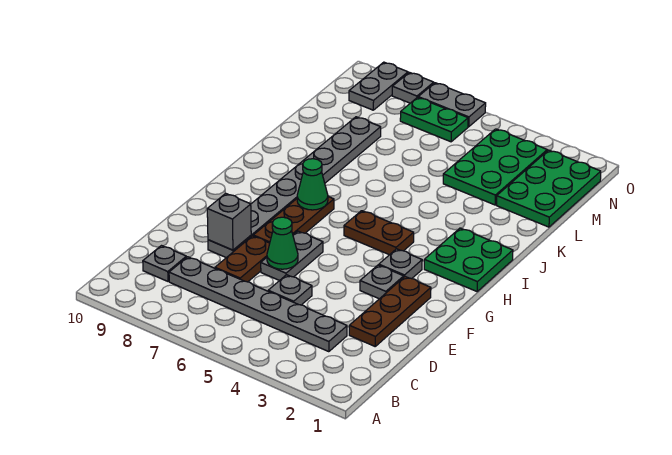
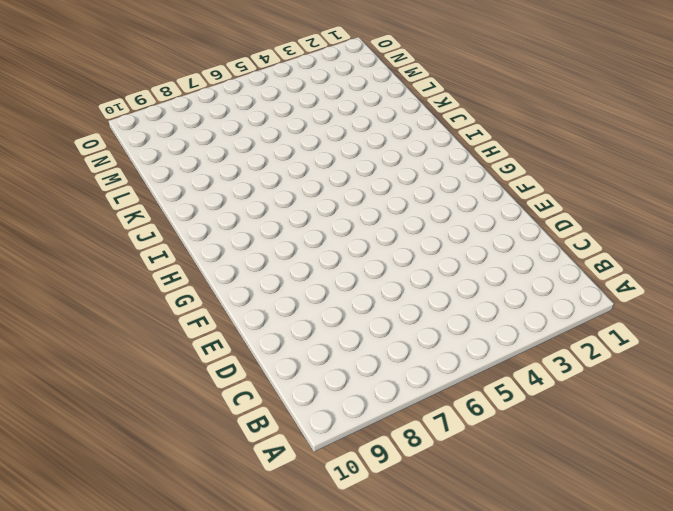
none -> grey 1x6 plate [169,257,347,352]
none -> grey 1x1 plate [143,246,186,281]
none -> brown 1x3 plate [349,277,431,346]

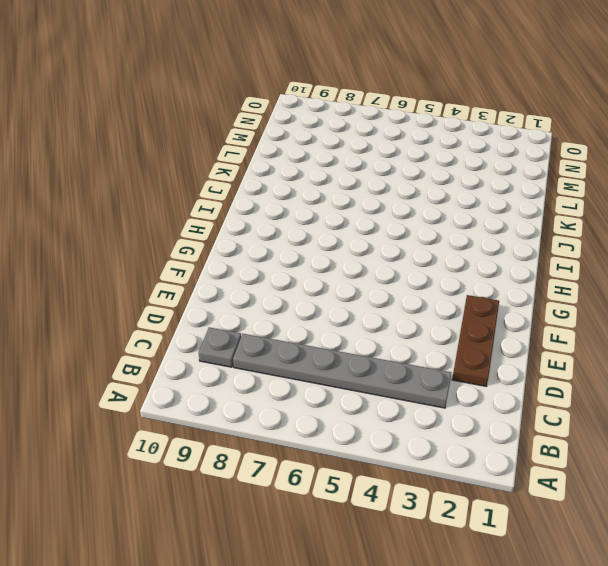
none -> grey 1x1 plate [268,275,312,305]
none -> brown 1x2 plate [215,236,270,282]
none -> grey 1x2 plate [261,231,323,281]

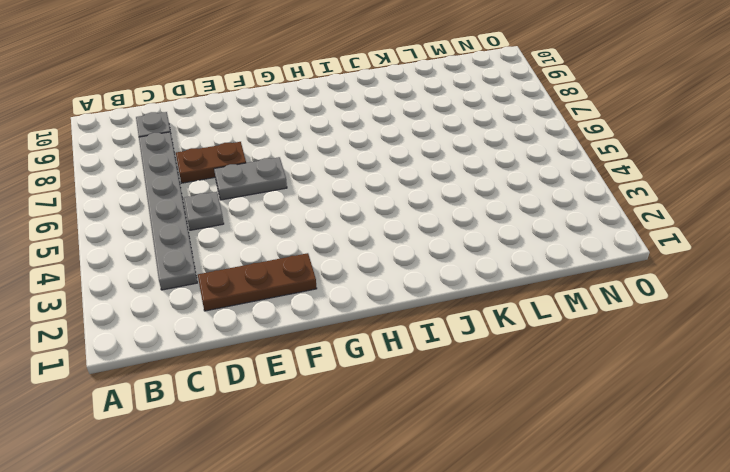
none -> grey 1x8 plate [208,117,381,258]
none -> grey 1x1 plate [360,265,404,299]
none -> brown 1x3 plate [253,197,334,243]

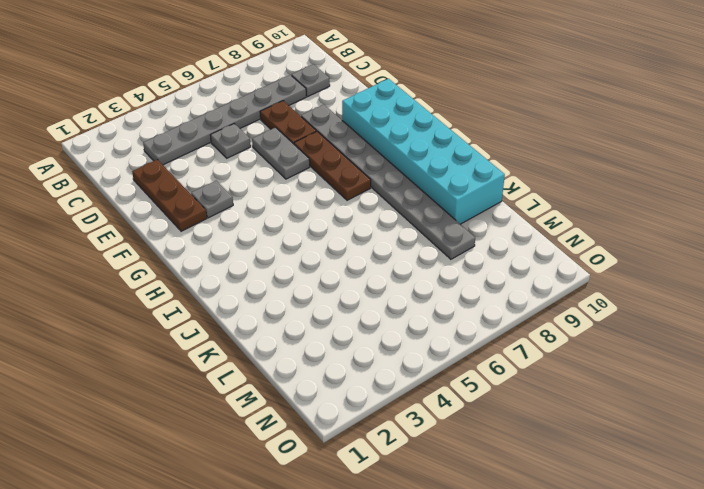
cyan 2x6 brick [342,79,505,224] -> none
none -> grey 1x1 plate [379,249,422,279]
none -> green 2x2 plate [424,228,513,291]
none -> brown 1x2 plate [344,211,414,255]

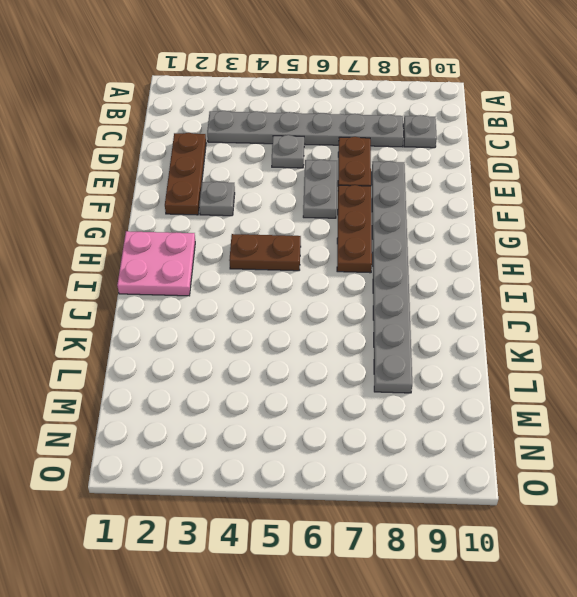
pink 2x2 plate [117,231,195,296] -> green 2x2 plate [424,228,513,291]
none -> grey 1x1 plate [379,249,422,279]
none -> green 2x3 plate [497,150,601,227]
none -> green 2x3 plate [443,129,547,205]

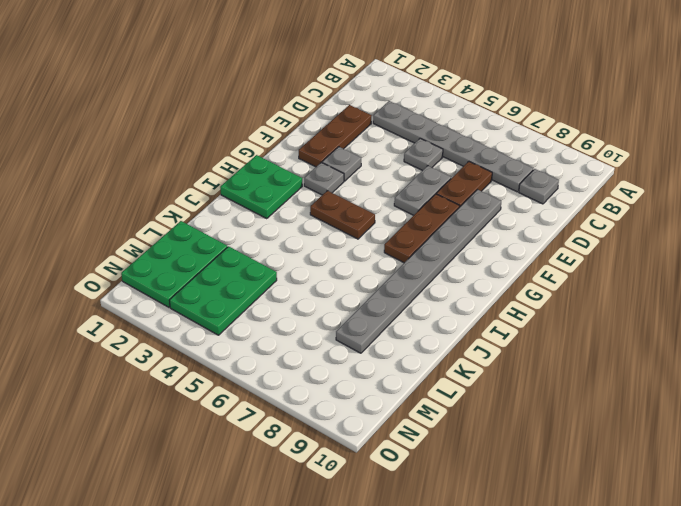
none -> green 1x2 plate [400,97,468,142]
none -> grey 1x2 plate [349,62,408,110]
none -> grey 1x2 plate [418,83,486,127]

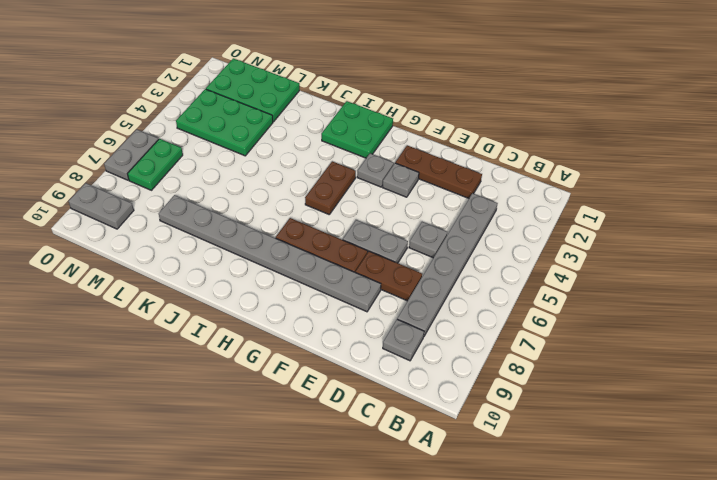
none -> grey 1x1 plate [392,72,434,103]
none -> green 1x1 cone [267,217,298,269]
none -> grey 1x1 brick [207,193,251,250]

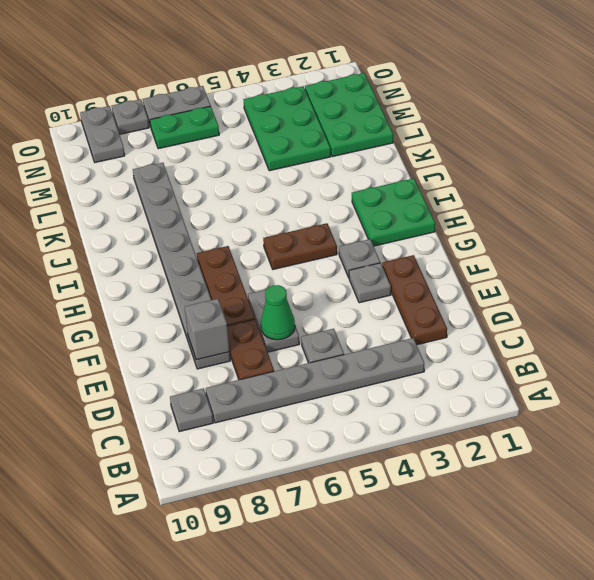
none -> green 1x1 cone [297,159,328,210]

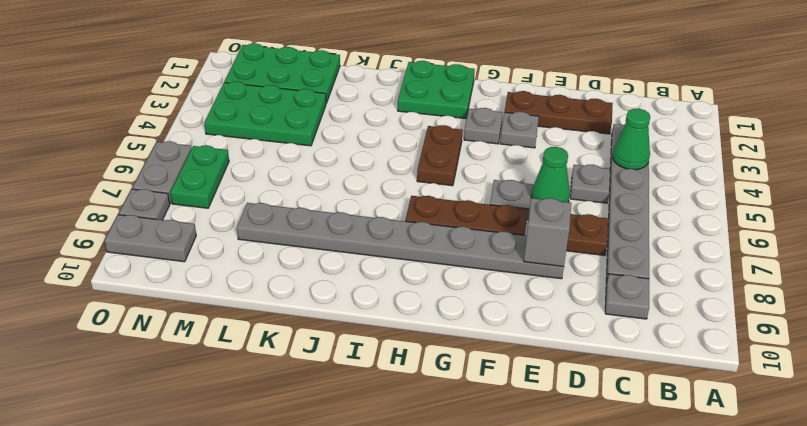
green 1x1 cone [613,109,650,170] -> green 1x1 cone moved to [297,159,328,210]

